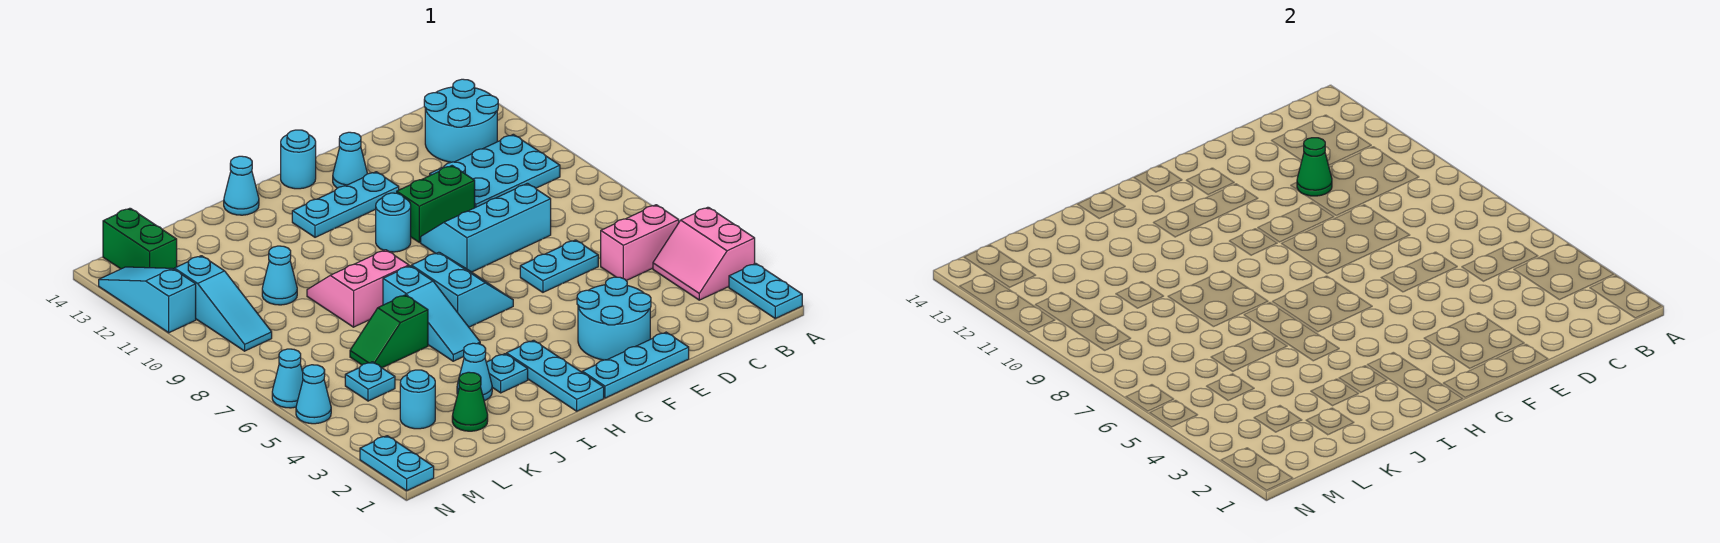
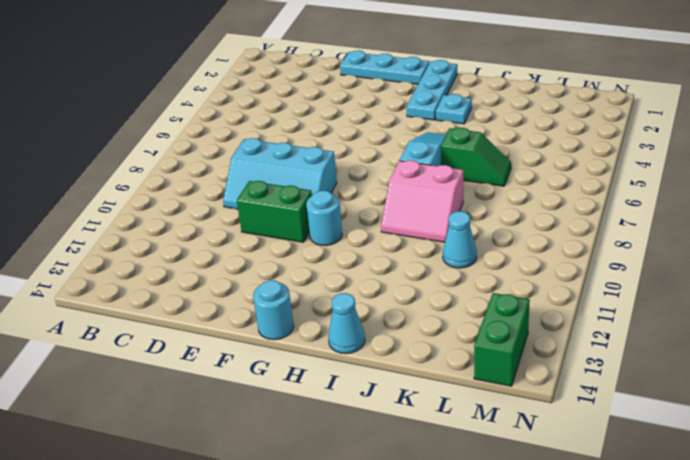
none -> cyan 1x2 plate [729,263,802,318]
none -> pink 2x2 slope [653,207,755,300]
none -> pink 1x2 brick [601,205,679,281]
none -> cyan 2x3 plate [430,134,560,208]

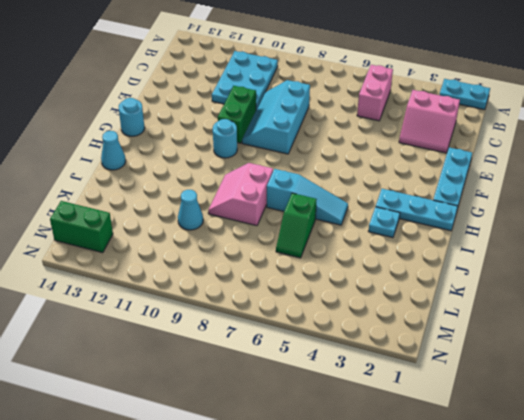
pink 2x2 slope [399,90,460,153] -> pink 2x2 slope moved to [653,207,755,300]
none -> cyan 2x2 round brick [424,79,498,162]
none -> cyan 1x2 plate [520,240,598,292]
none -> cyan 2x2 round brick [577,277,651,360]
none -> cyan 1x3 plate [292,172,399,237]

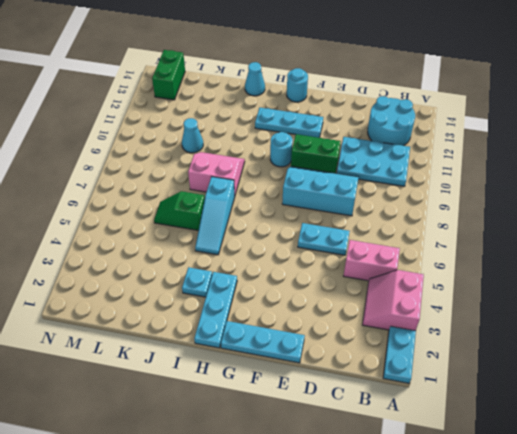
none -> cyan 2x2 round brick [577,277,651,360]
none -> cyan 1x1 cone [333,132,368,188]
none -> cyan 2x2 slope [411,252,513,327]
none -> cyan 1x1 cone [457,343,492,401]

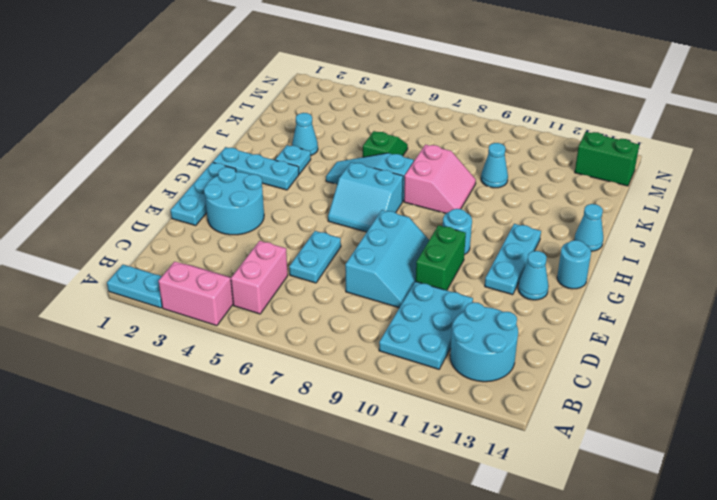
none -> green 1x1 cone [452,372,488,431]
none -> cyan 1x1 round brick [400,370,435,429]
none -> cyan 1x1 plate [345,362,395,401]
none -> cyan 1x3 slope [174,256,272,351]

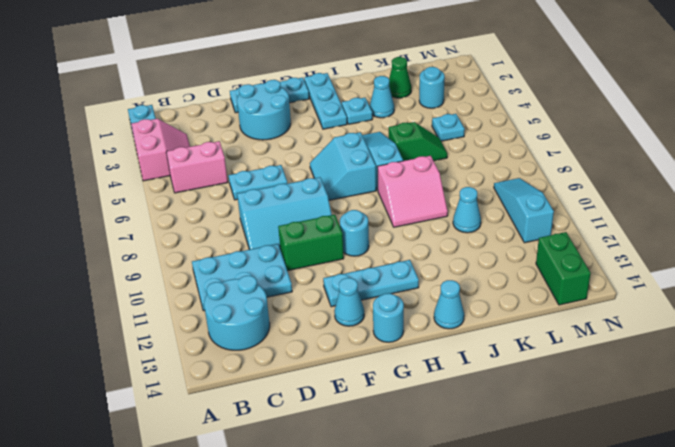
none -> cyan 1x2 plate [360,436,434,491]
none -> cyan 1x1 cone [296,365,331,424]
none -> cyan 1x1 cone [272,349,303,408]
none -> cyan 1x3 slope [99,267,196,333]

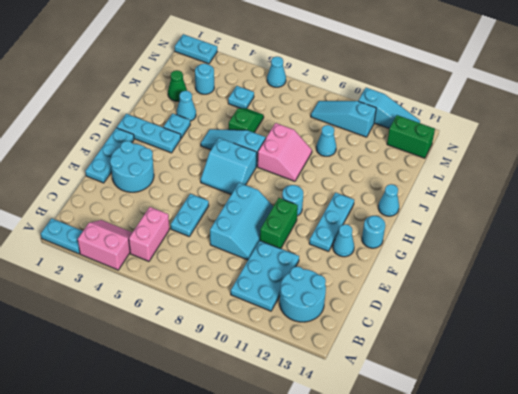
none -> cyan 1x1 cone [296,365,331,424]
none -> green 1x1 cone [1297,138,1332,196]

